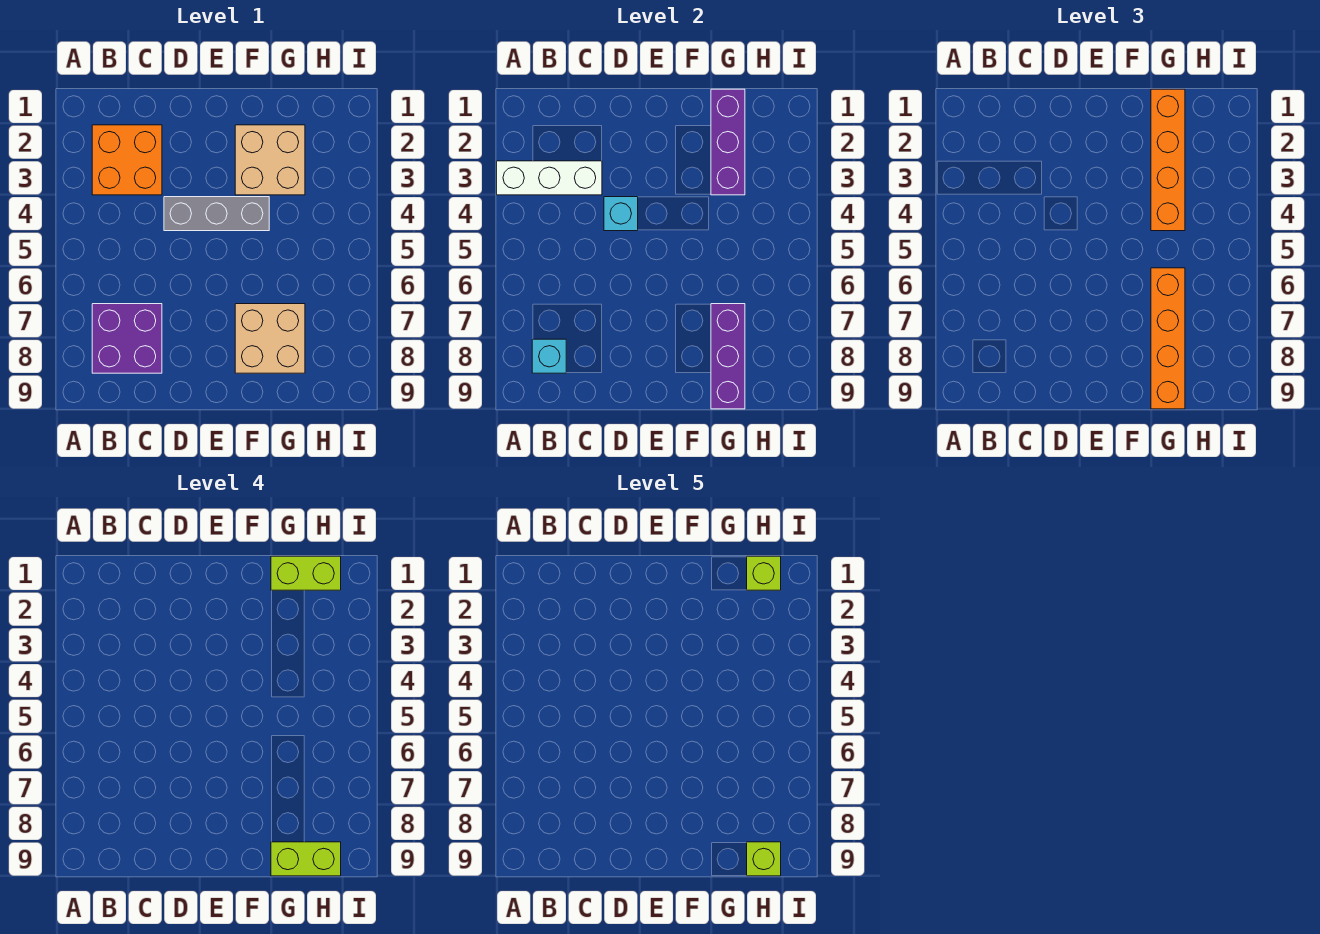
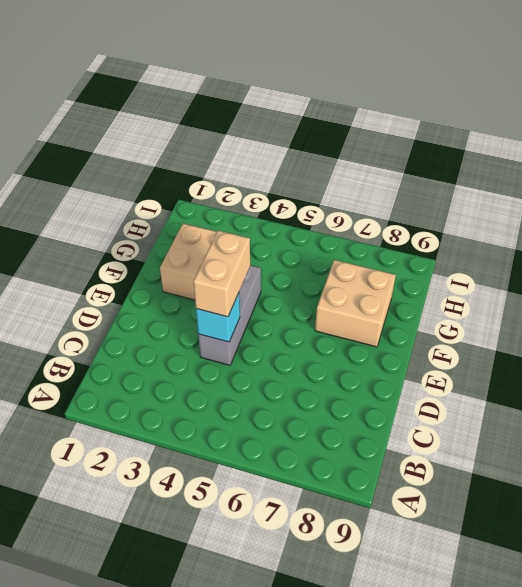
tan 1x2 brick [193,231,250,317] -> none
none -> orange 2x2 brick [92,125,162,195]
none -> purple 2x2 brick [92,304,162,373]
none -> white 1x3 brick [497,161,602,195]

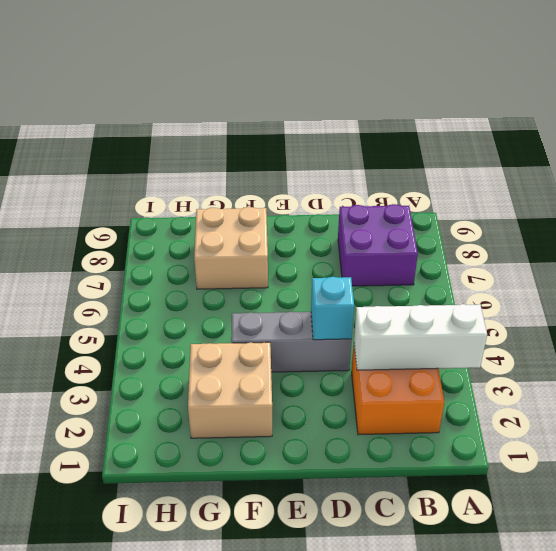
none -> cyan 1x1 brick [532,339,566,373]
none -> purple 1x3 brick [711,89,745,195]
none -> purple 1x3 brick [711,304,745,409]

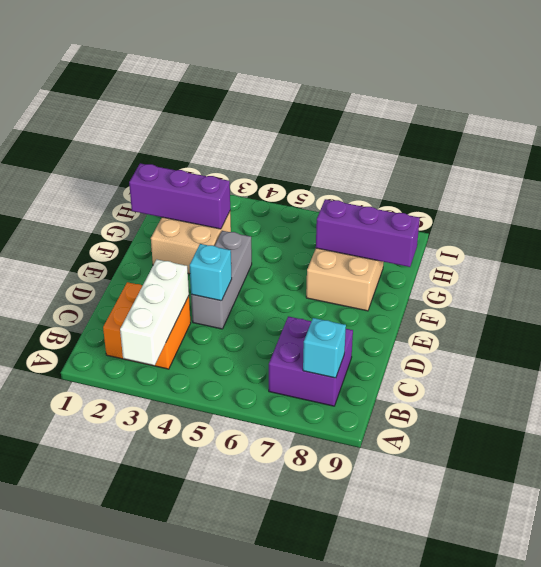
none -> orange 1x4 brick [1151,89,1185,231]
none -> orange 1x4 brick [1151,268,1185,409]
none -> lime 1x2 brick [271,556,341,590]

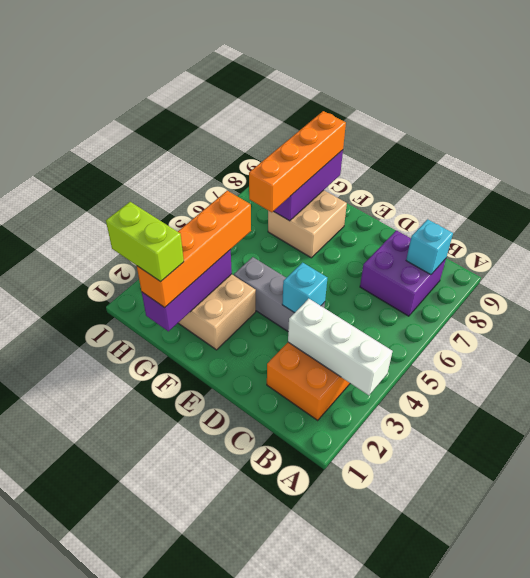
none -> lime 1x2 brick [271,842,341,876]
none -> lime 1x1 brick [747,556,781,590]
none -> lime 1x1 brick [747,842,781,876]

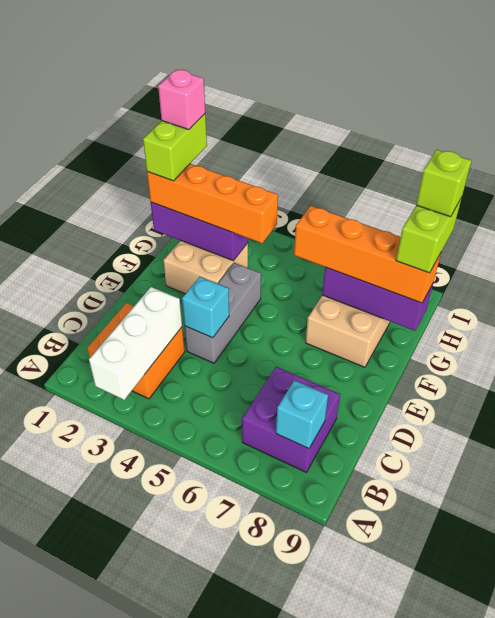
pink 1x1 brick [158,70,205,130] -> lime 1x1 brick [747,556,781,590]

